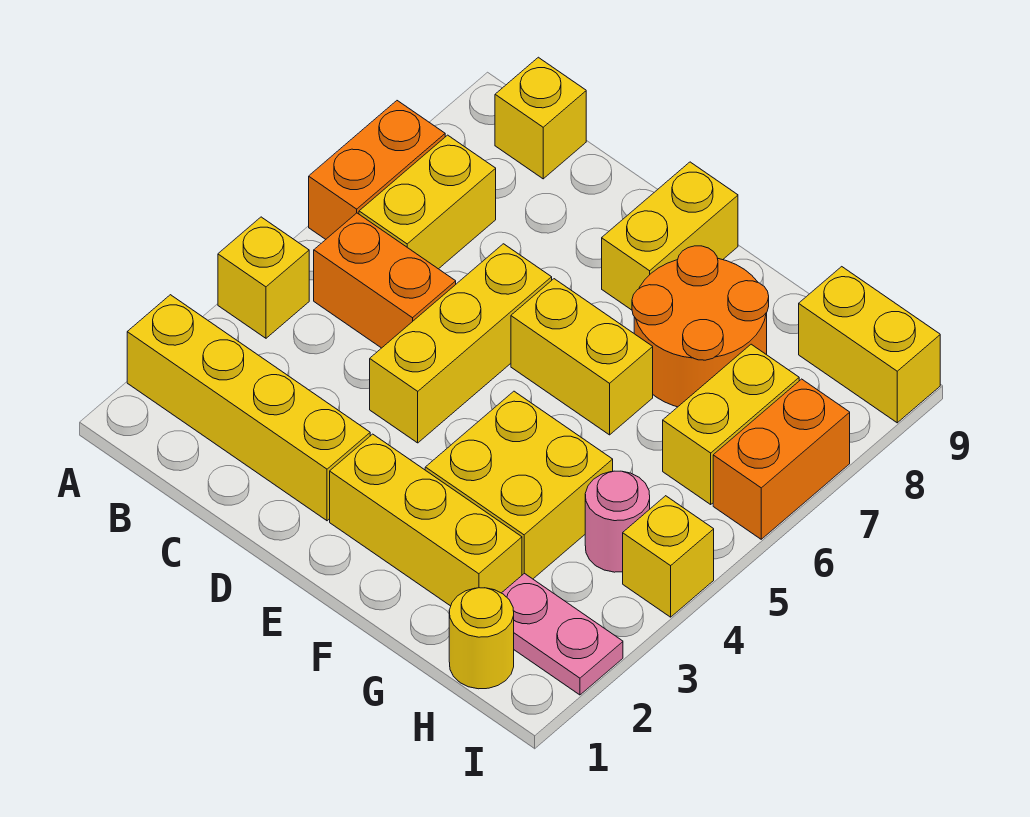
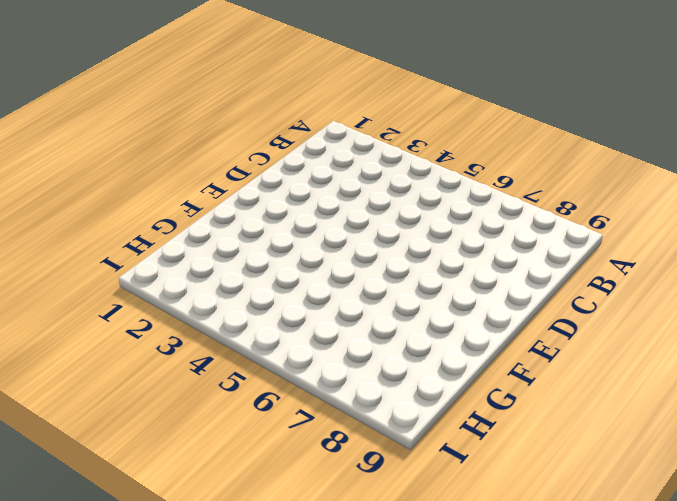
none -> yellow 1x4 brick [127,295,370,521]
none -> yellow 1x1 brick [218,217,309,338]
none -> orange 1x2 brick [309,101,445,239]

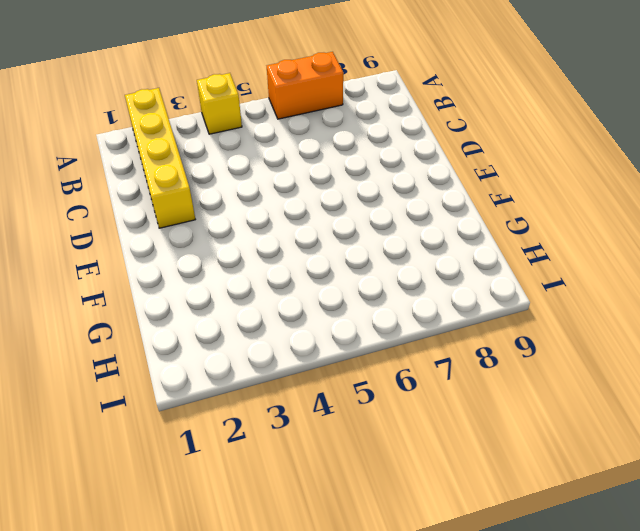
none -> orange 1x2 brick [314,213,456,348]
none -> yellow 1x2 brick [359,135,496,269]
none -> yellow 1x1 brick [495,57,586,179]

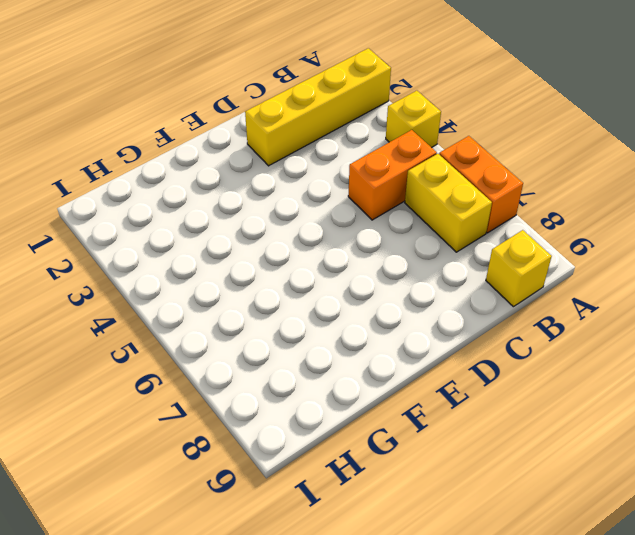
none -> yellow 1x3 brick [370,244,552,443]
none -> yellow 1x3 brick [330,434,522,606]
none -> yellow 1x2 brick [511,279,653,435]

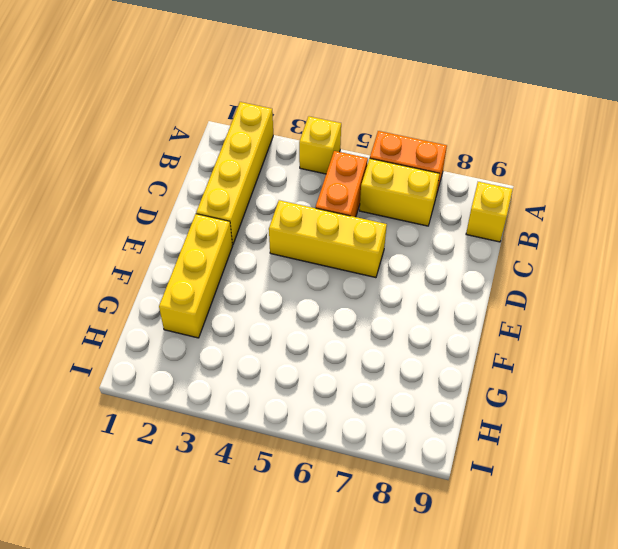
none -> yellow 1x2 brick [511,279,653,435]
none -> yellow 1x2 brick [602,162,738,310]
none -> yellow 2x2 brick [425,391,613,579]

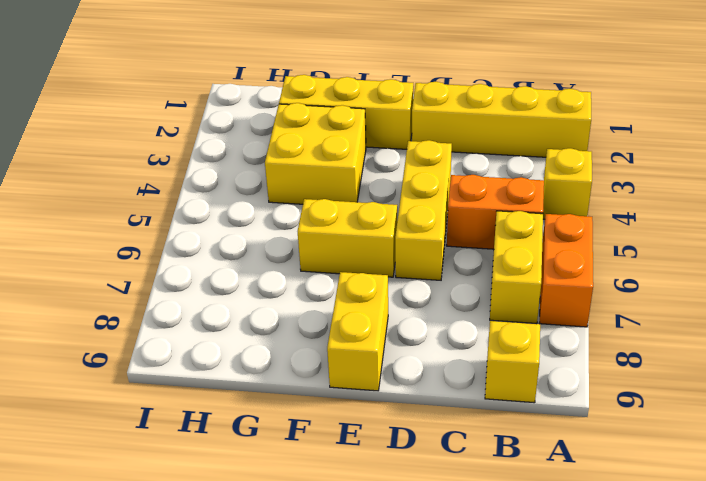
none -> orange 2x2 round brick [632,246,769,407]
none -> yellow 1x1 round brick [449,588,514,689]
none -> pink 1x2 plate [502,573,623,695]

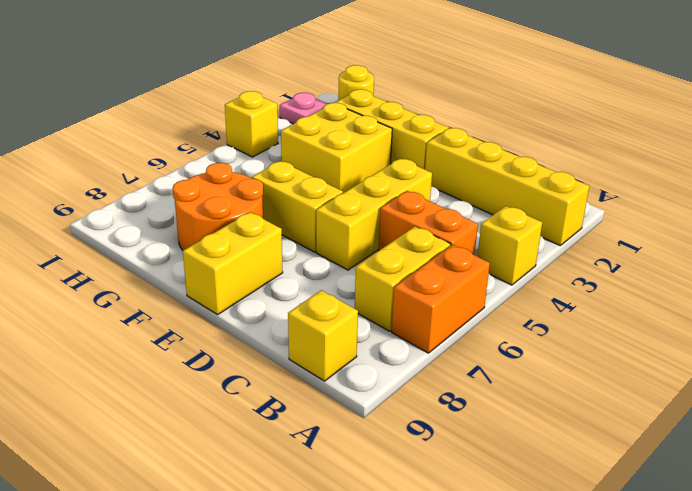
none -> pink 1x1 round brick [585,471,650,572]
none -> yellow 1x2 brick [663,344,799,504]
none -> yellow 1x2 brick [799,267,940,423]

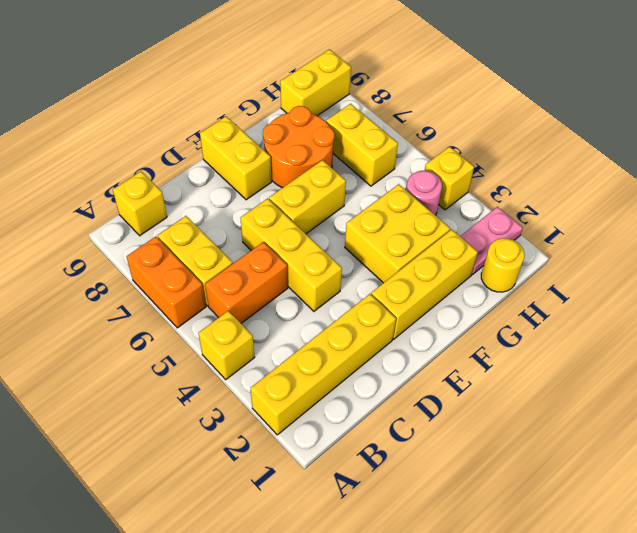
none -> orange 1x2 brick [713,379,850,539]

